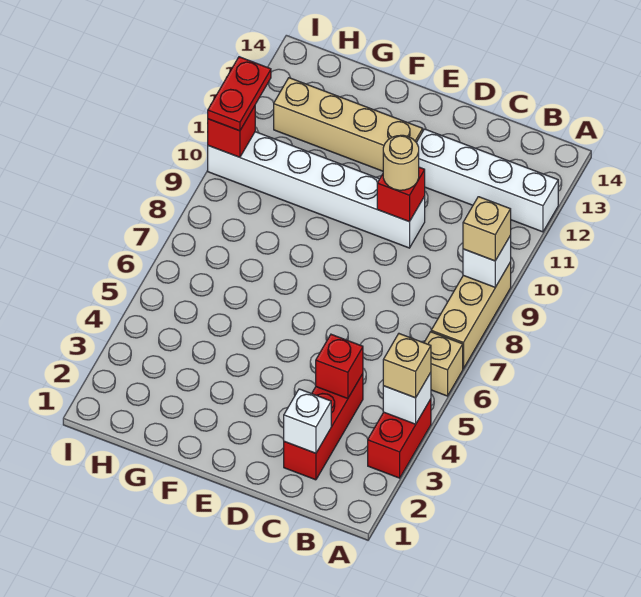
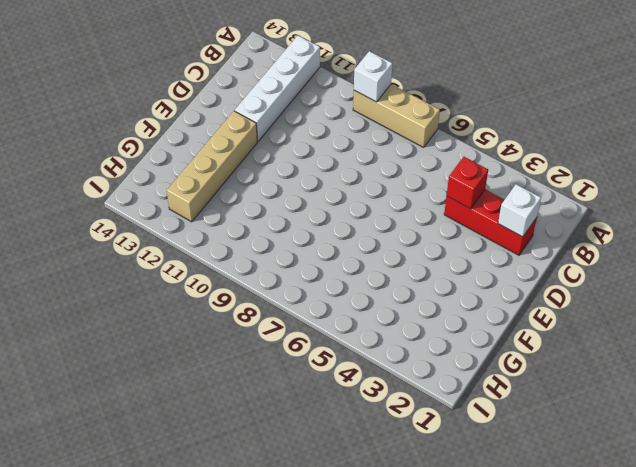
none -> red 1x2 brick [368,399,431,478]
none -> tan 1x1 brick [424,332,463,396]
none -> white 1x6 brick [208,132,425,248]

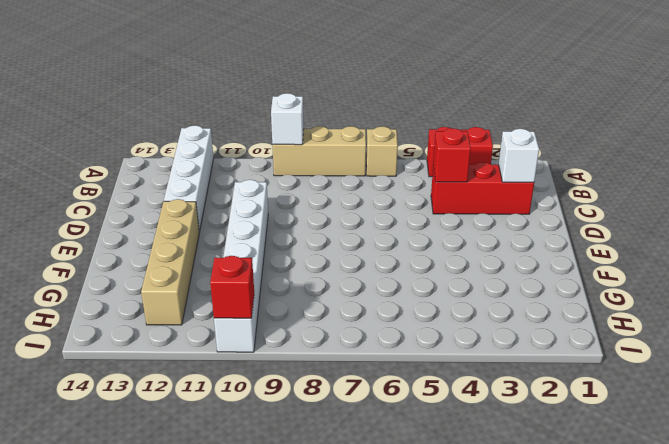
none -> white 1x1 brick [383,372,431,424]
none -> red 1x1 brick [377,167,425,222]
none -> tan 1x1 brick [383,334,431,398]

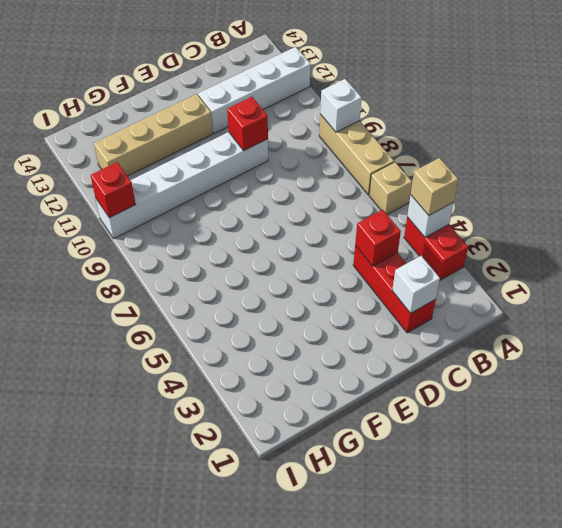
none -> tan 1x1 brick [463,197,511,261]
none -> tan 1x1 round brick [383,135,419,190]
none -> red 1x2 plate [208,57,271,131]

